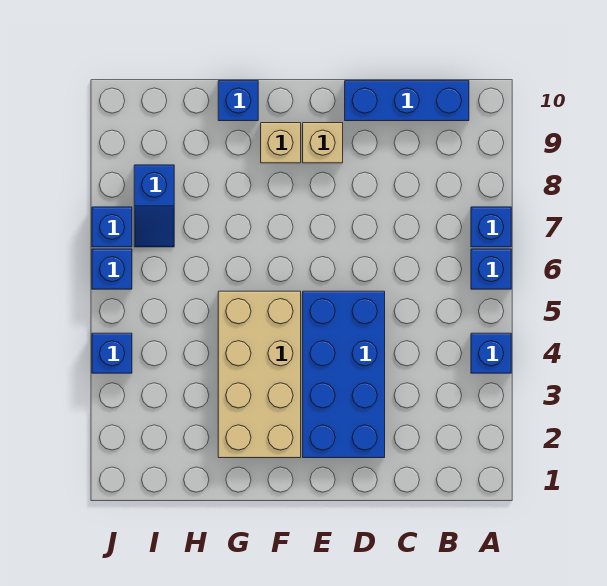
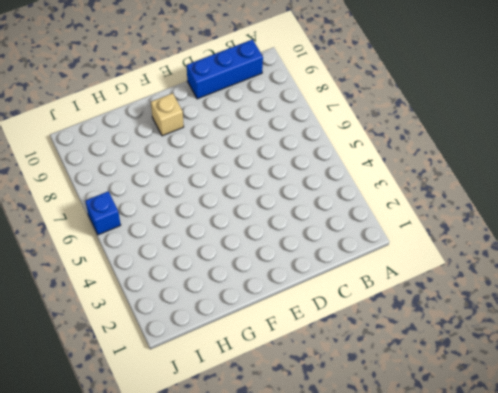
none -> blue 1x1 brick [471,333,511,373]
none -> blue 1x1 brick [471,249,511,289]
none -> blue 1x1 brick [471,207,511,247]

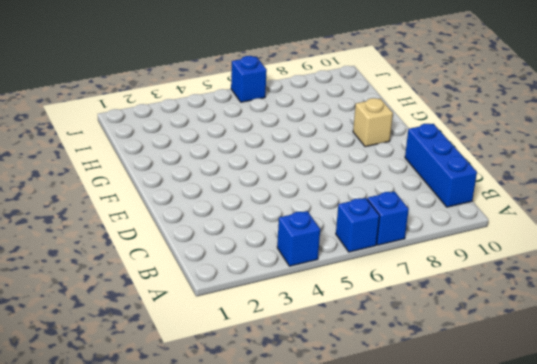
none -> blue 2x4 brick [303,291,385,458]
none -> tan 1x1 brick [303,123,343,163]
none -> tan 2x4 brick [218,291,301,458]

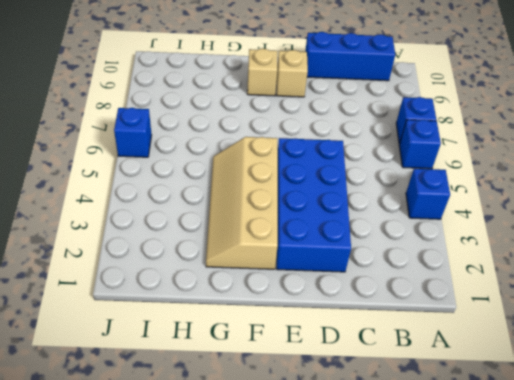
tan 2x4 slope [206,137,278,269] -> tan 2x4 brick [218,291,301,458]
none -> blue 1x1 brick [218,81,258,121]
none -> blue 1x2 slope [134,165,174,247]
none -> blue 1x1 brick [92,333,132,373]

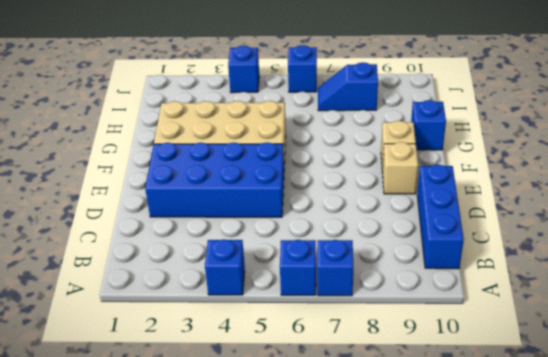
none -> blue 1x1 brick [92,207,132,247]

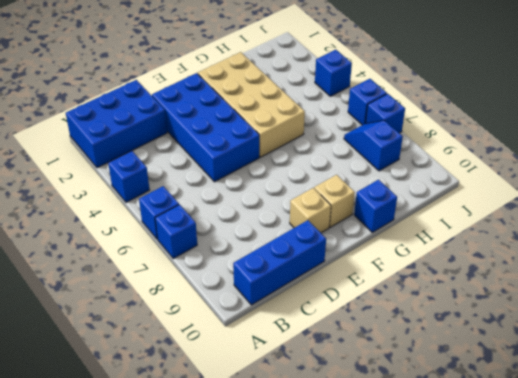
blue 2x3 brick [66,80,167,168] -> none

